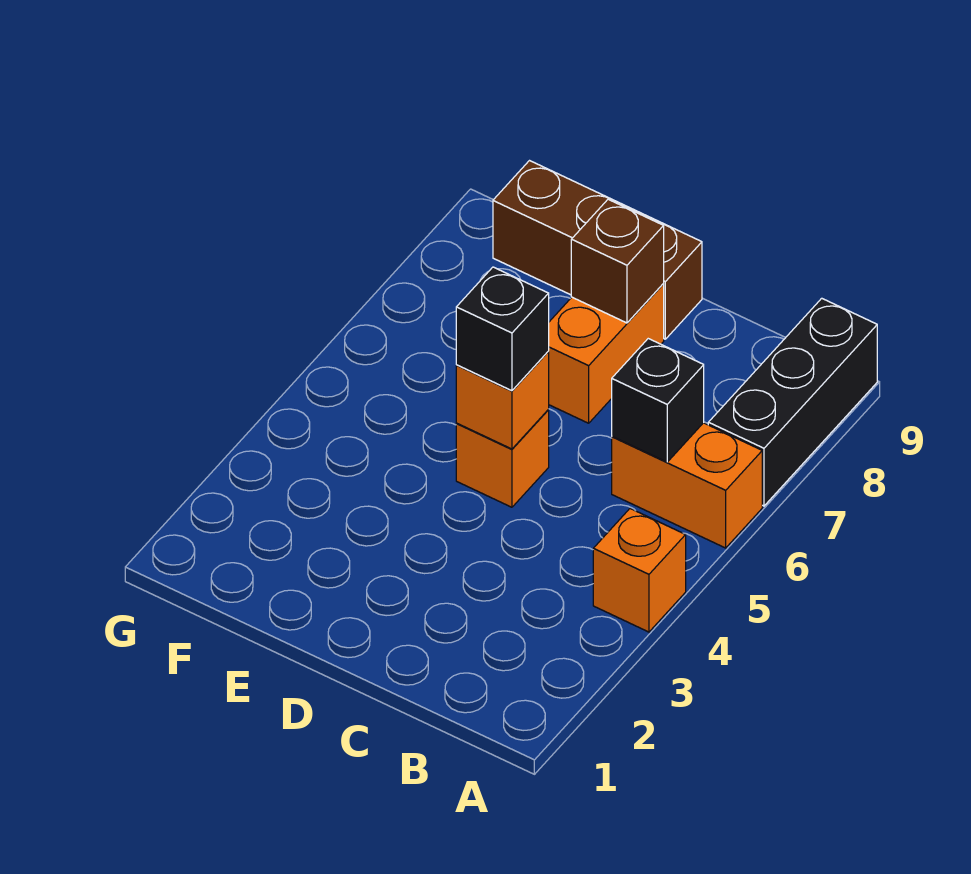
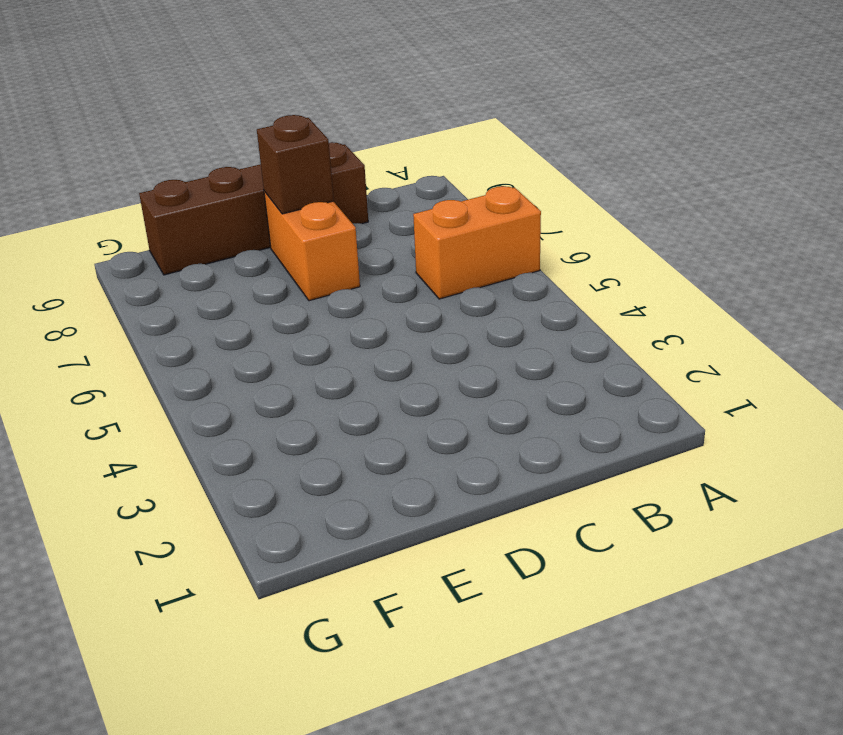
brown 1x4 brick [139,142,368,275] -> brown 1x3 brick [493,161,702,339]
none -> orange 1x1 brick [593,509,686,632]
none -> black 1x3 brick [708,298,877,506]

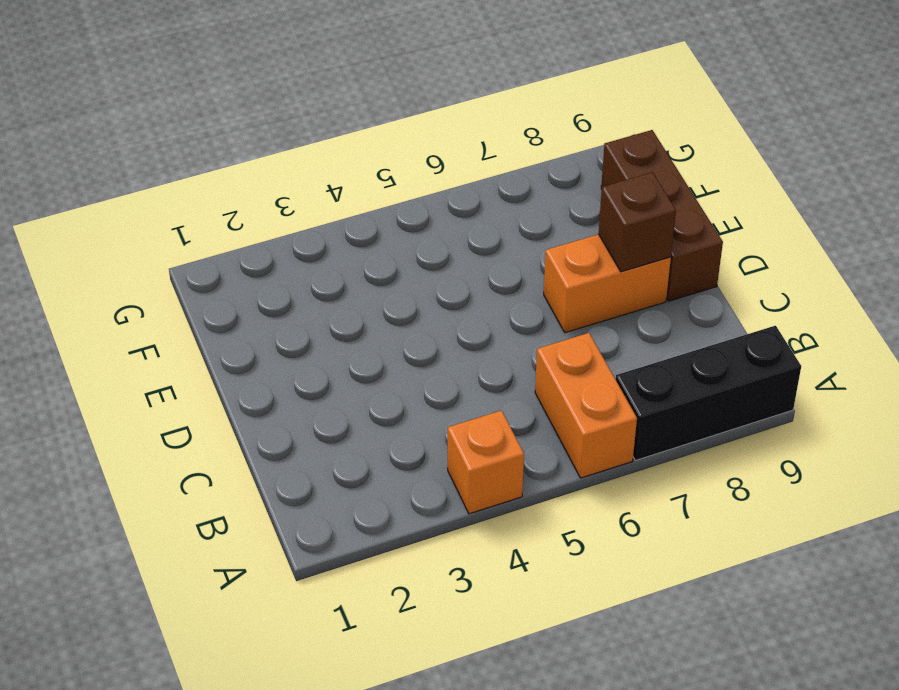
none -> orange 1x1 brick [456,410,549,507]
none -> black 1x1 brick [612,339,704,462]

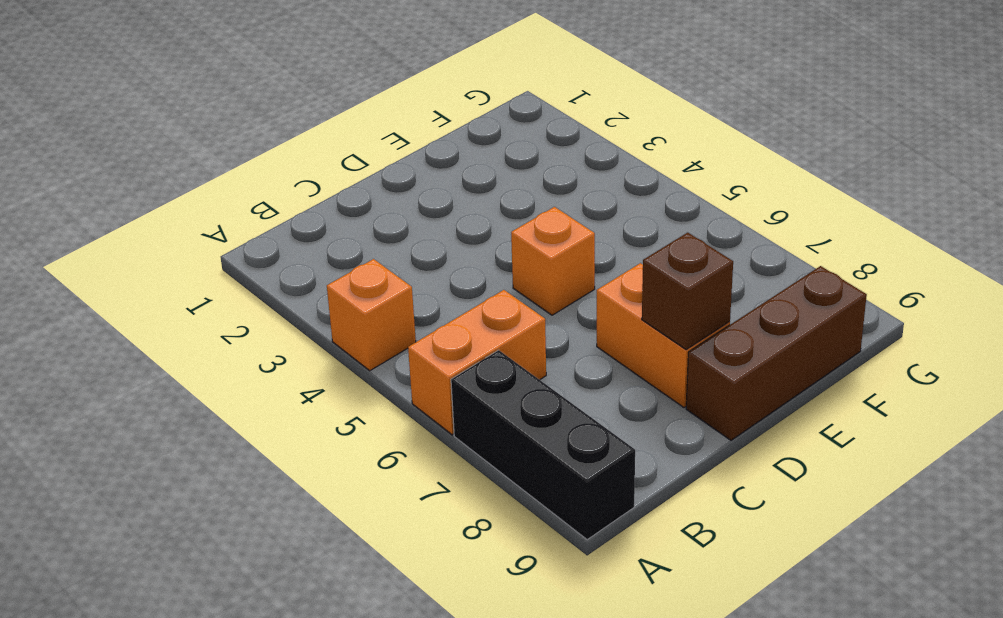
none -> black 1x1 brick [612,339,704,462]
none -> orange 1x1 brick [456,352,549,449]

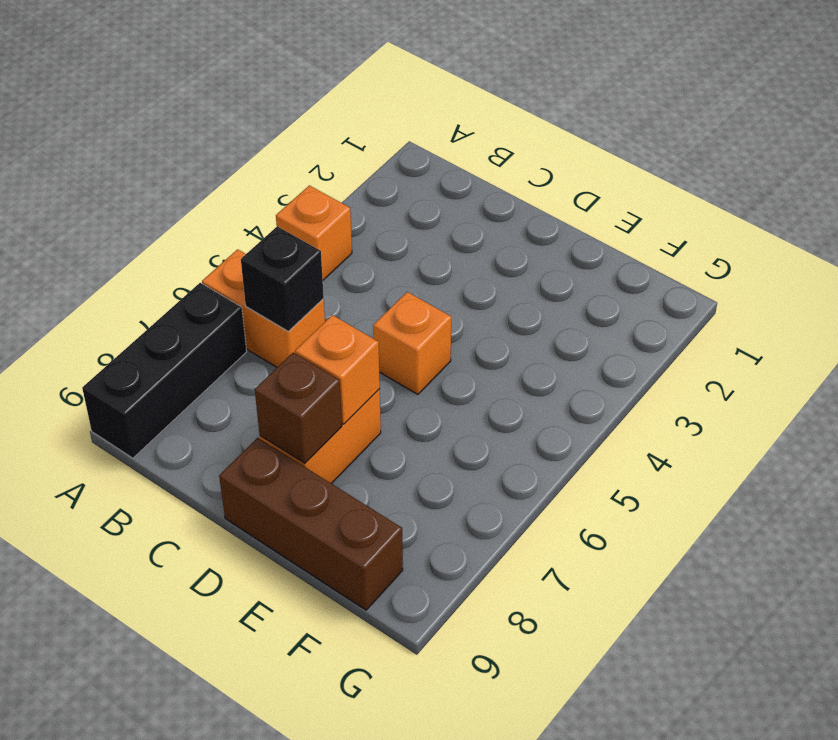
orange 1x1 brick [295,315,380,424] -> orange 1x1 brick moved to [456,352,549,449]
none -> black 1x1 brick [456,267,549,391]

